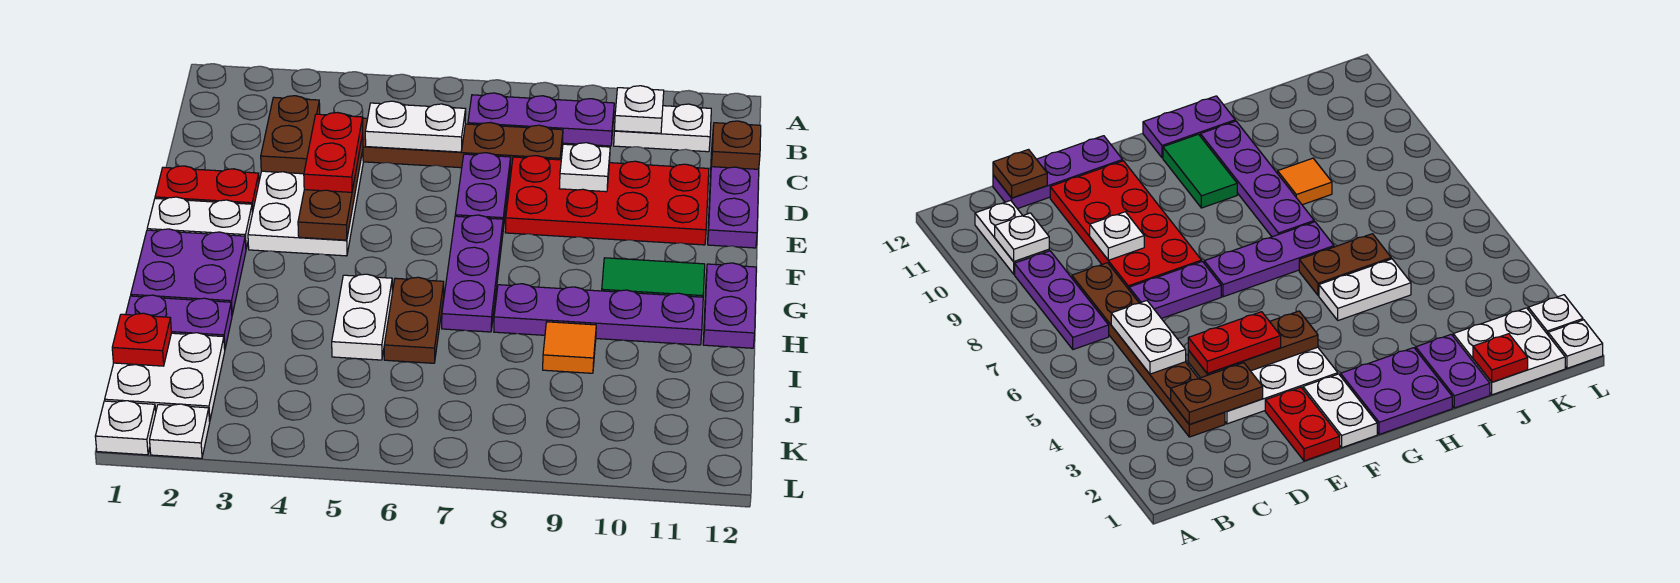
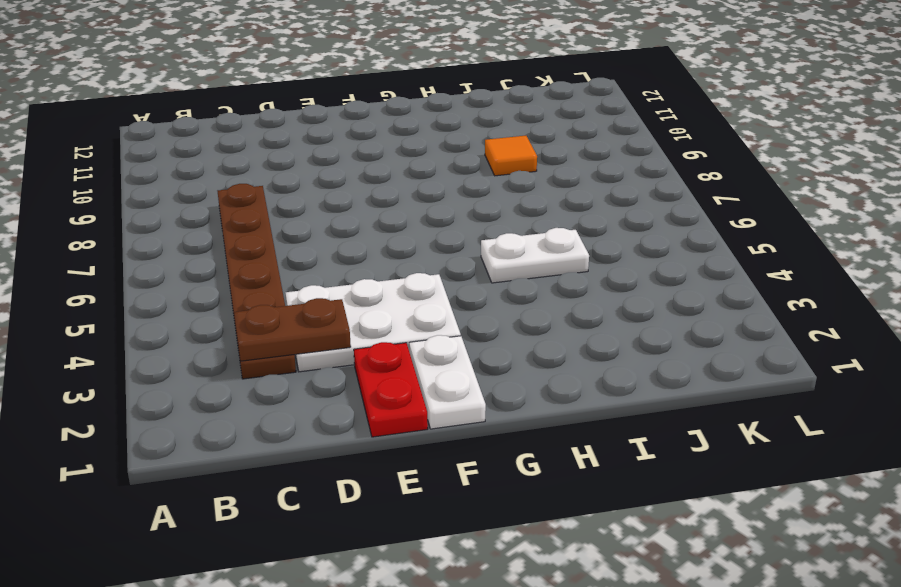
none -> purple 1x3 plate [468,93,614,146]
none -> white 1x2 plate [614,104,711,152]
none -> purple 1x3 plate [708,152,759,248]

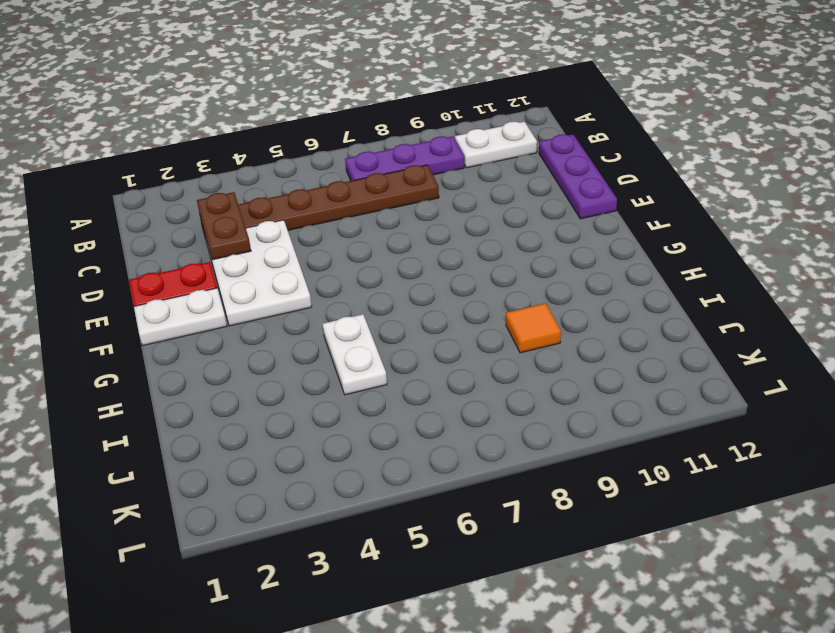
none -> purple 1x2 plate [455,153,511,229]
none -> red 2x4 plate [505,156,709,245]
none -> purple 1x3 plate [442,215,503,332]

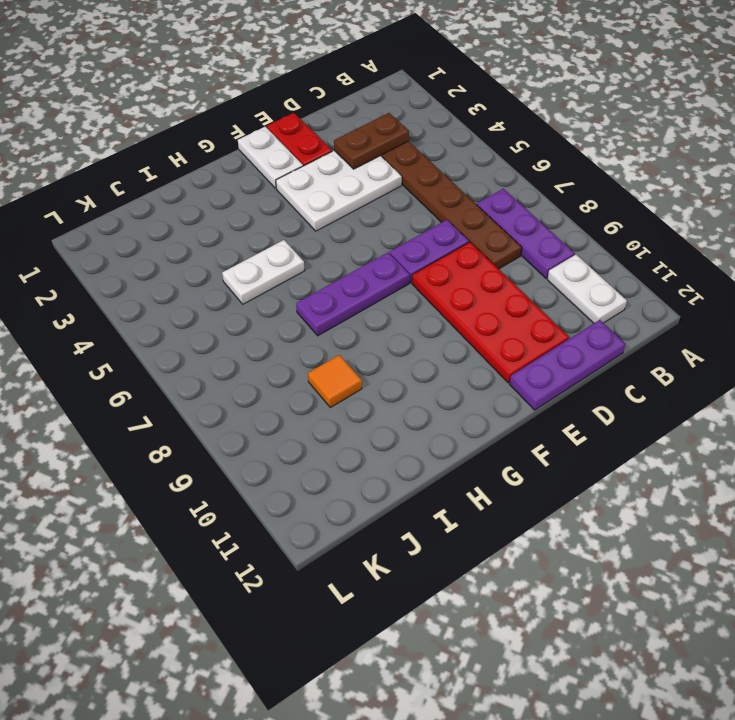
none -> purple 2x2 plate [131,229,246,314]
none -> green 1x2 tile [602,258,705,297]
none -> purple 1x2 plate [703,263,756,348]

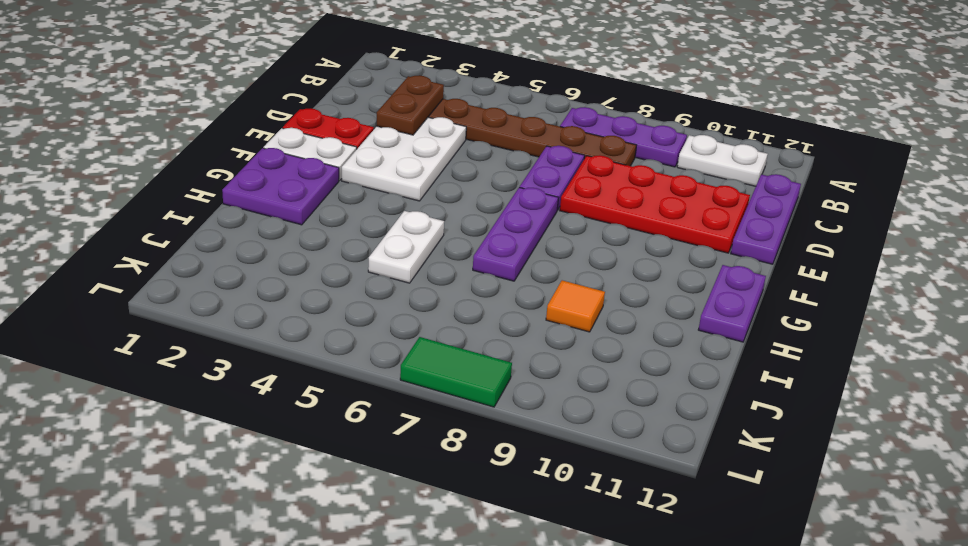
green 1x2 tile [400,337,512,407] -> green 1x2 tile moved to [602,258,705,297]
none -> brown 1x2 plate [384,277,444,363]
none -> purple 1x4 plate [494,284,703,345]
none -> purple 1x2 plate [126,295,232,349]

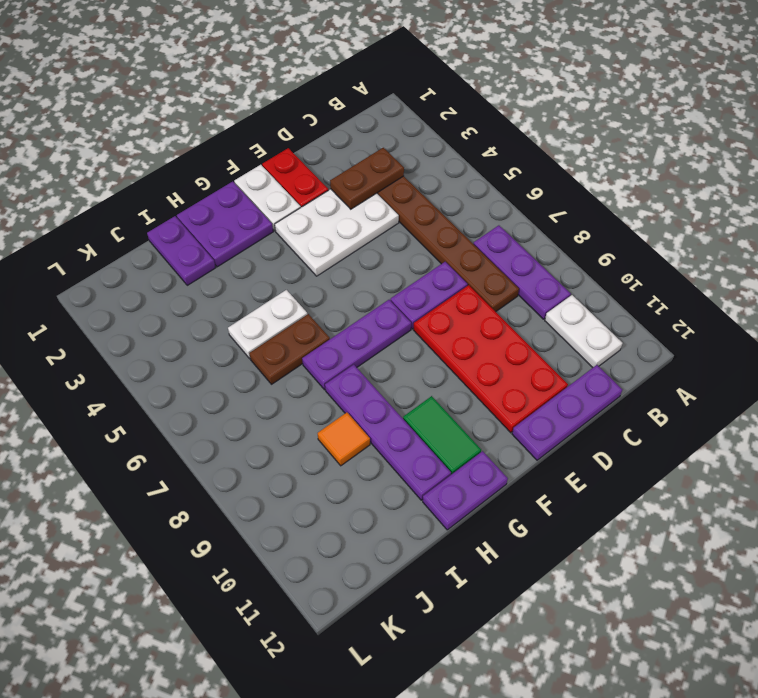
none -> white 2x2 plate [105,333,225,421]
none -> white 1x1 plate [95,401,156,455]
none -> white 1x1 plate [150,404,210,458]

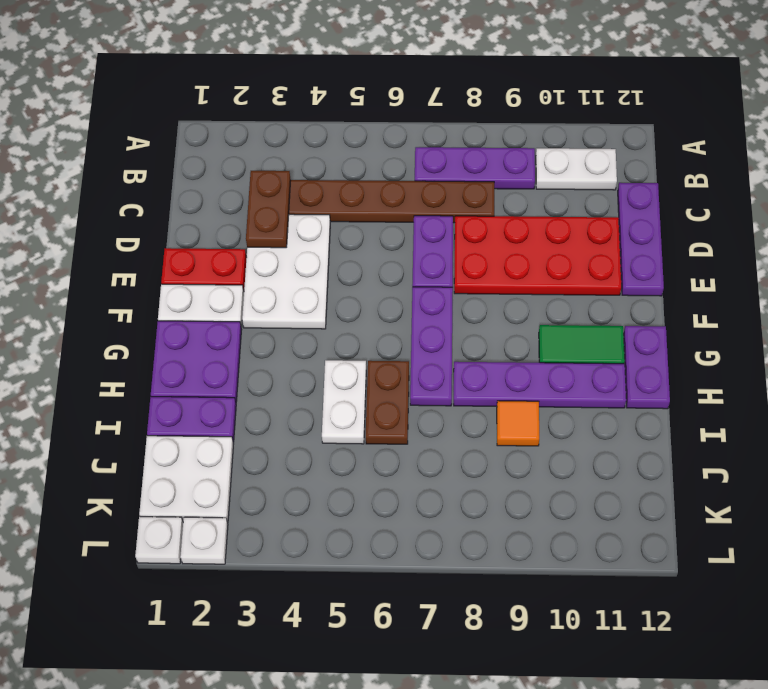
none -> white 1x1 plate [614,86,664,133]
none -> white 1x2 plate [365,101,466,152]
none -> brown 1x1 plate [711,121,761,169]

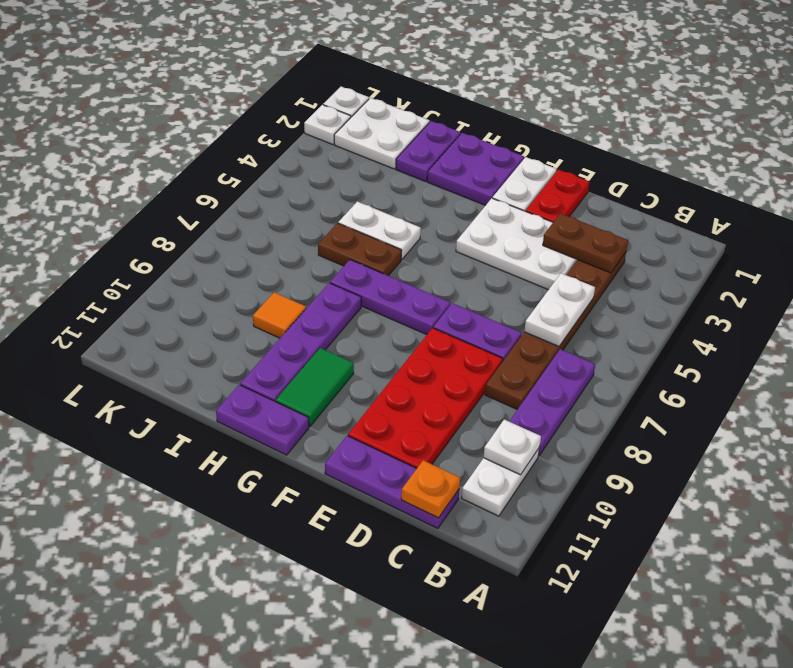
orange 1x1 plate [401,460,460,518] -> brown 1x1 plate [711,121,761,169]
none -> brown 1x3 plate [298,135,363,240]
none -> white 1x1 plate [559,143,610,192]
none -> red 1x1 plate [112,313,171,366]

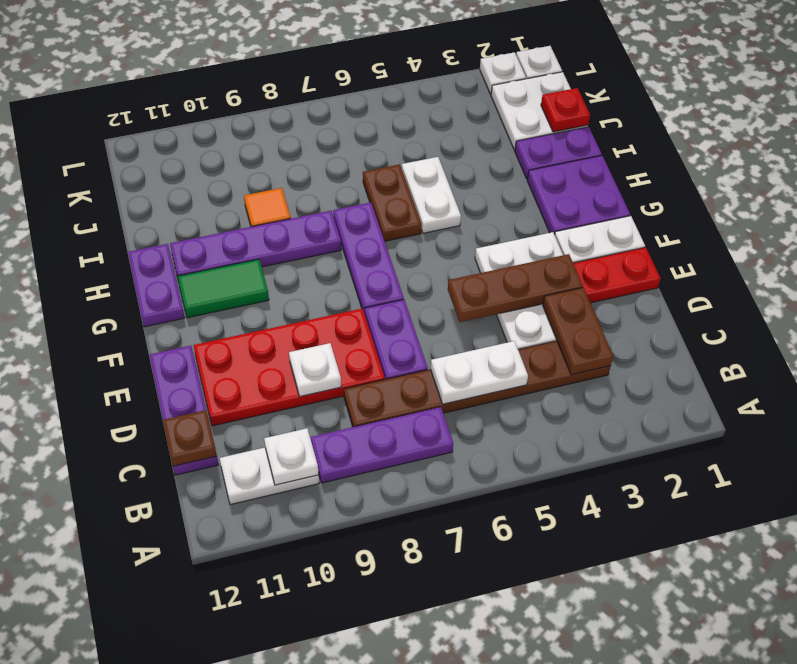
brown 1x3 plate [448,254,583,322] -> brown 1x3 plate turned to [298,135,363,240]
none -> red 1x2 plate [304,113,363,192]

